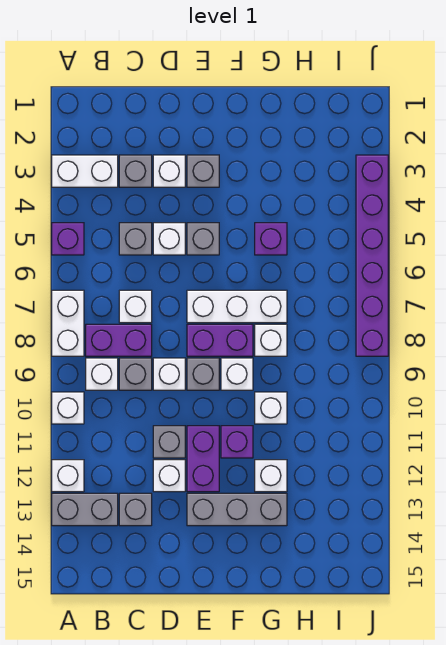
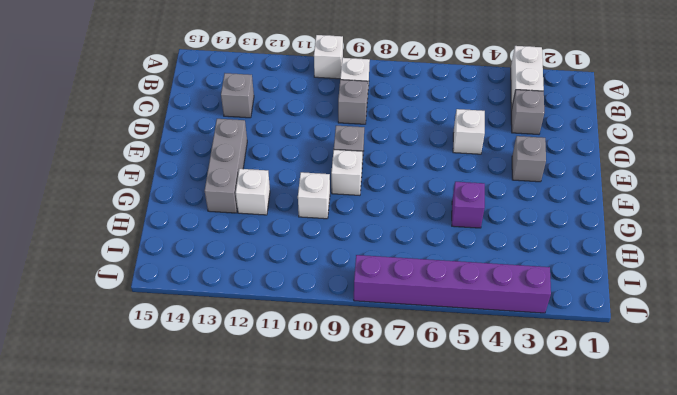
none -> purple 1x1 brick [52,223,84,255]
none -> white 1x2 brick [52,290,84,356]
none -> white 1x1 brick [52,460,84,492]
none -> grey 1x2 brick [52,493,118,526]

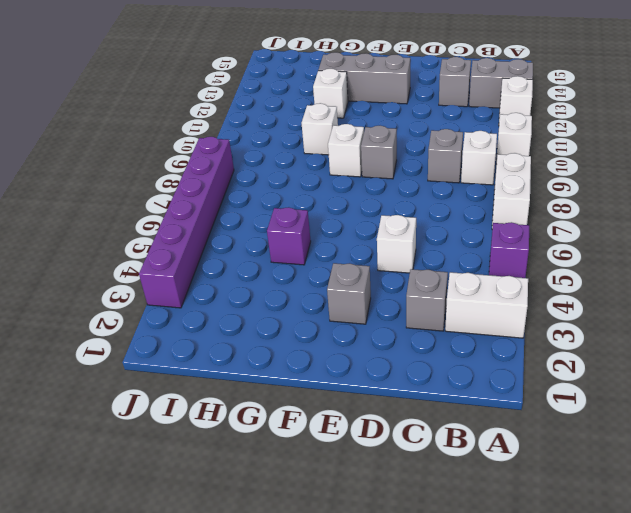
none -> purple 1x2 brick [86,324,152,356]
none -> grey 1x1 brick [119,223,152,255]
none -> white 1x1 brick [119,290,152,323]
none -> white 1x1 brick [153,155,185,187]

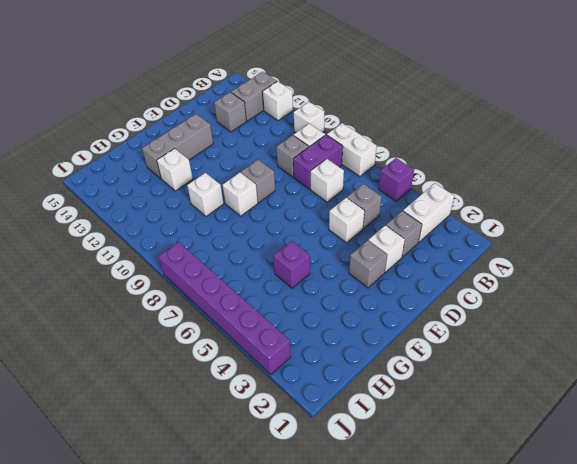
none -> white 1x1 brick [153,358,185,390]
none -> grey 1x1 brick [153,426,185,458]
none -> white 1x1 brick [153,460,185,492]
none -> grey 1x1 brick [187,223,219,255]

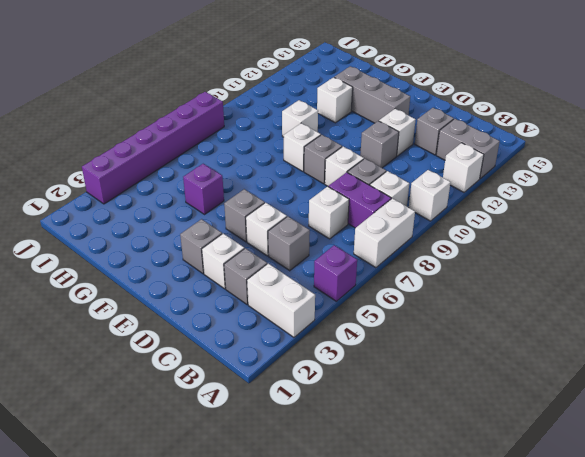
none -> white 1x3 brick [187,290,287,323]
none -> purple 1x2 brick [187,324,253,356]
none -> purple 1x2 brick [187,426,219,492]
none -> purple 1x1 brick [221,426,253,458]

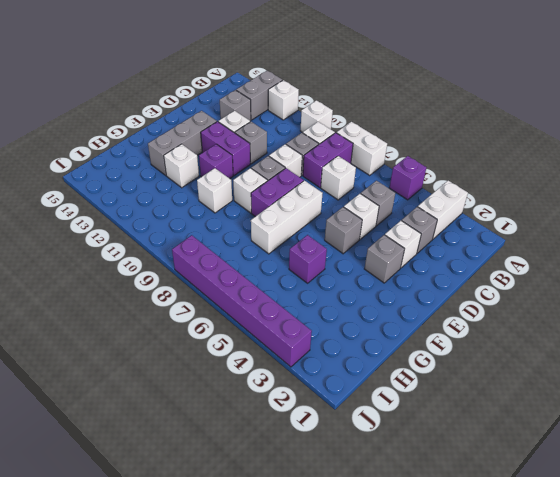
none -> white 1x1 brick [255,324,287,356]

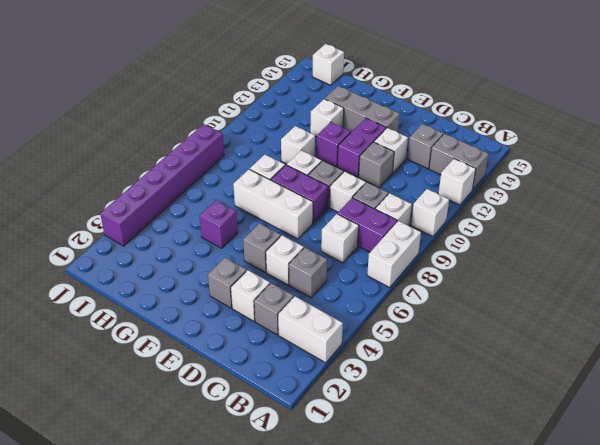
white 1x1 brick [312,44,344,85] -> none
none -> purple 1x1 brick [52,223,84,255]

